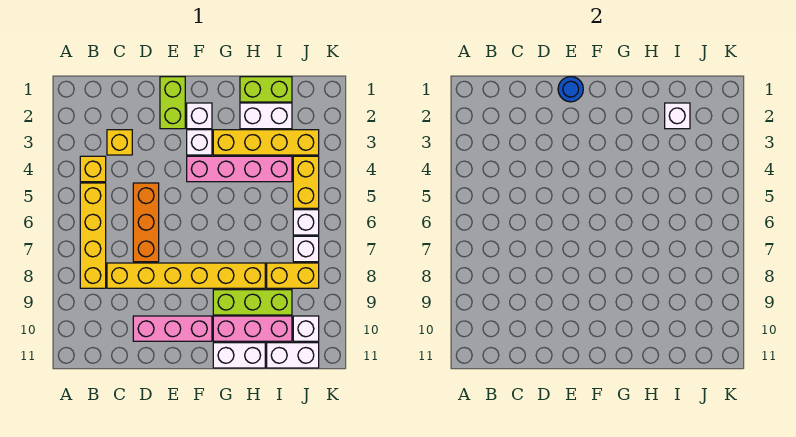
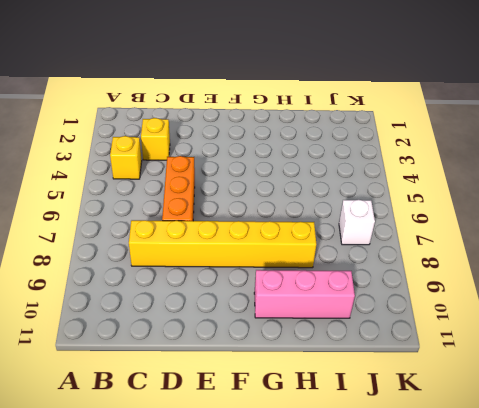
none -> yellow 1x4 brick [80,183,106,288]
none -> pink 1x3 brick [133,316,212,341]
none -> lime 1x2 brick [160,77,185,129]

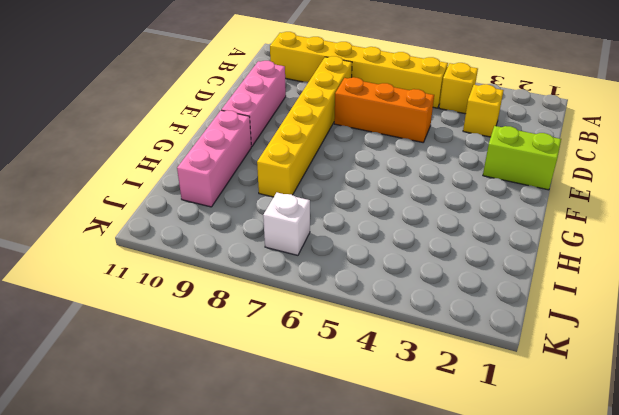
yellow 1x6 brick [270,32,448,108] -> yellow 1x4 brick [80,183,106,288]
none -> white 1x1 brick [187,103,212,129]
none -> white 1x1 brick [187,130,212,155]
none -> pink 1x4 brick [187,156,292,182]

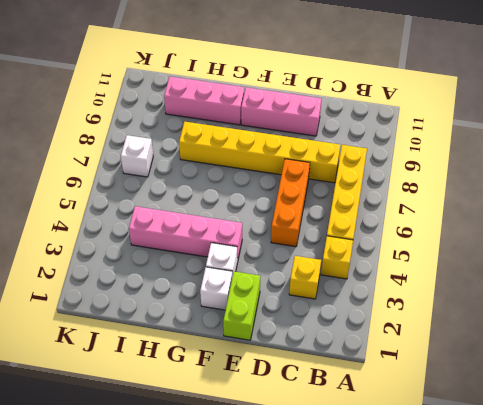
none -> yellow 1x4 brick [213,130,319,155]
none -> lime 1x3 brick [213,290,292,315]
none -> white 1x2 brick [213,343,265,368]

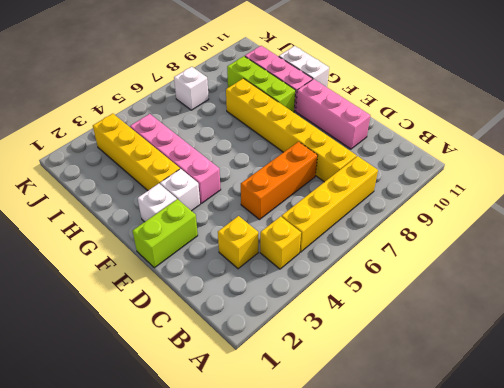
none -> lime 1x2 brick [240,77,292,102]
none -> white 1x2 brick [240,103,292,129]
none -> yellow 1x2 brick [267,263,319,288]

